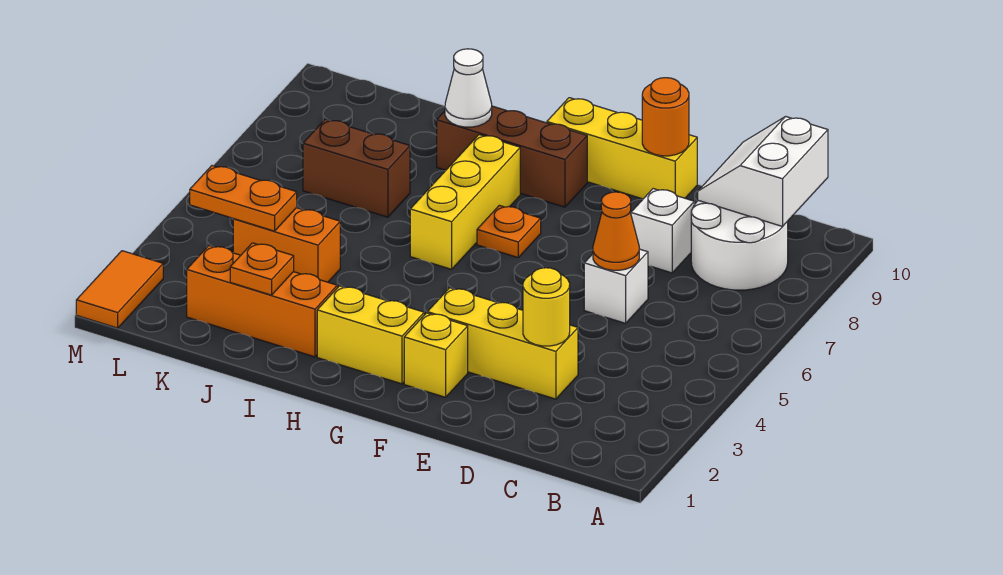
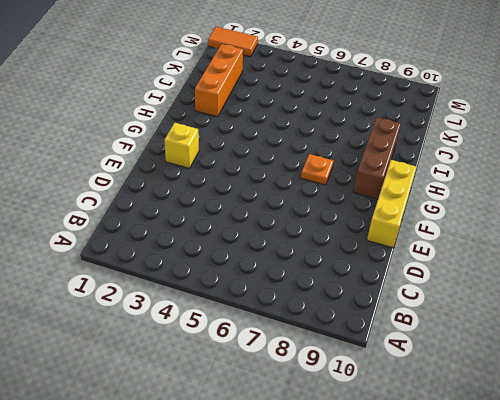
none -> white 2x2 round brick [691,201,788,290]
none -> yellow 1x3 brick [427,288,578,399]
none -> white 1x1 brick [584,249,648,323]

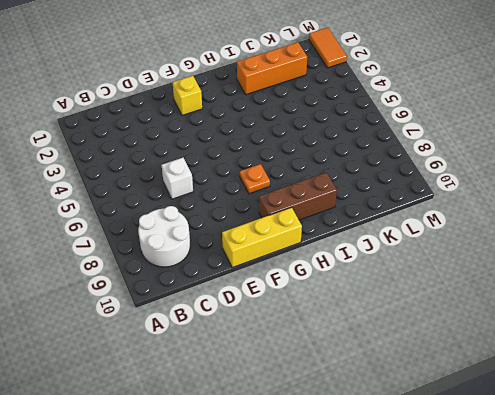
none -> yellow 1x3 brick [427,288,578,399]
none -> white 1x1 brick [631,189,694,273]
none -> yellow 1x2 brick [317,286,424,384]

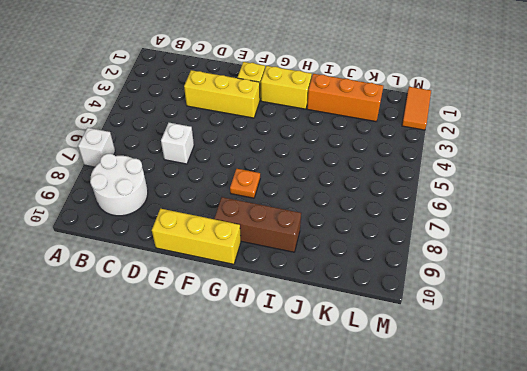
white 1x1 brick [78,128,115,167] -> white 1x1 brick moved to [631,189,694,273]
none -> yellow 1x3 brick [410,135,520,269]
none -> orange 1x2 brick [233,208,340,282]
none -> brown 1x2 brick [303,119,410,217]

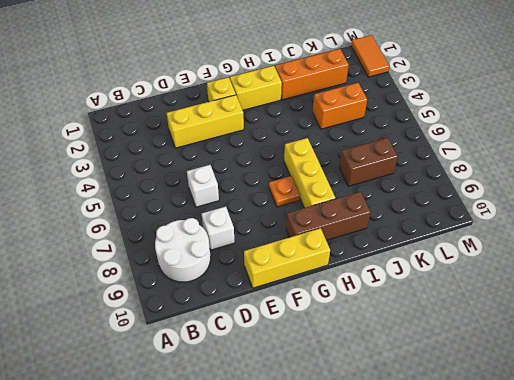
none -> white 2x2 slope [698,117,828,226]
none -> yellow 1x1 round brick [523,268,570,346]
none -> orange 1x1 cone [593,192,639,270]

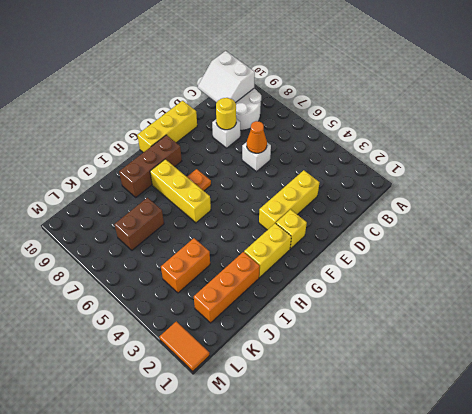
yellow 1x1 round brick [216,98,236,130] -> yellow 1x1 round brick moved to [523,268,570,346]
none -> orange 1x1 round brick [642,78,689,156]
none -> white 1x1 cone [445,49,492,127]
none -> orange 1x1 plate [230,243,294,295]

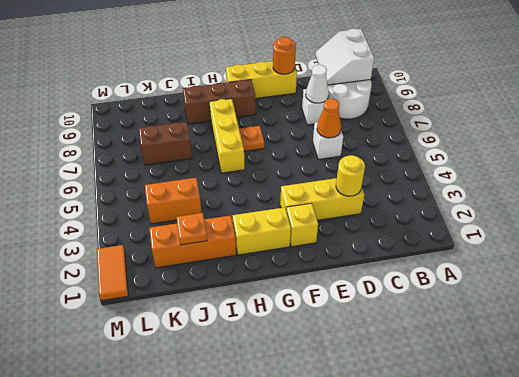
white 1x1 cone [306,65,329,103] -> white 1x1 cone moved to [445,49,492,127]
none -> orange 1x2 plate [190,166,297,231]

